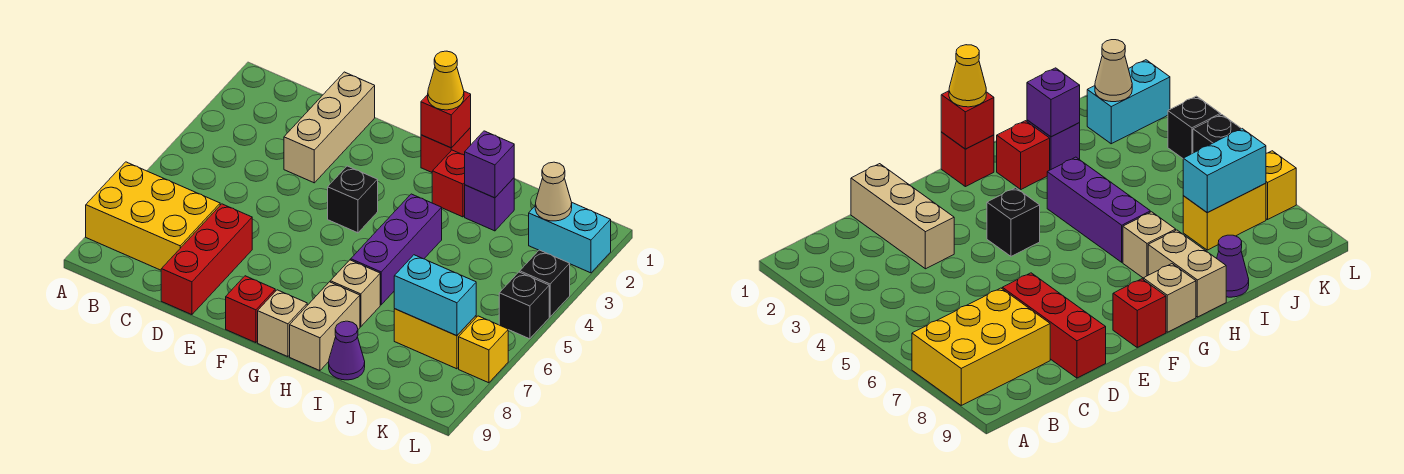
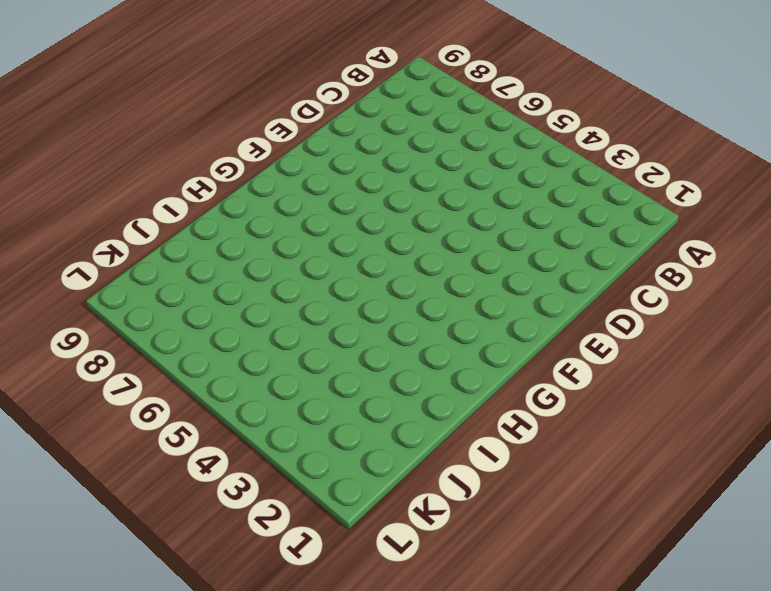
none -> yellow 2x3 brick [86,162,220,270]
none -> tan 1x3 brick [284,72,375,183]
none -> red 1x3 brick [161,204,252,315]

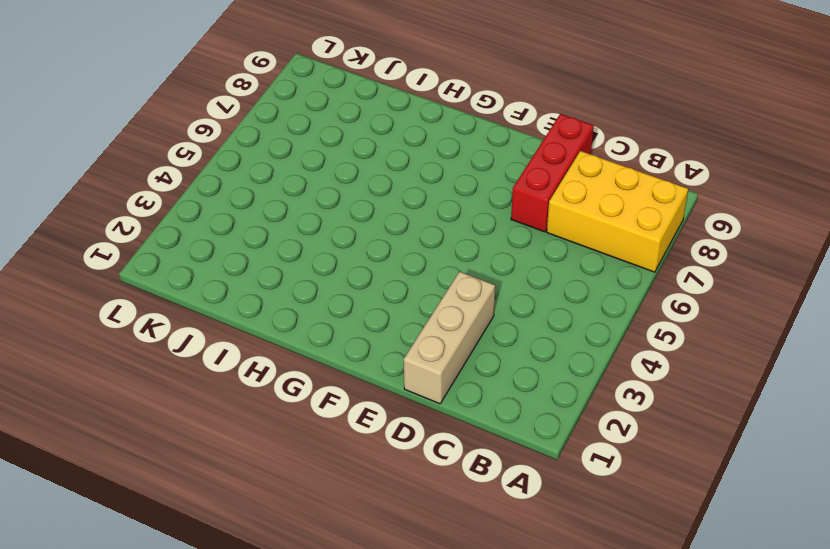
none -> black 1x1 brick [328,166,378,233]
none -> red 1x1 brick [226,276,275,343]
none -> red 1x1 brick [421,128,471,172]

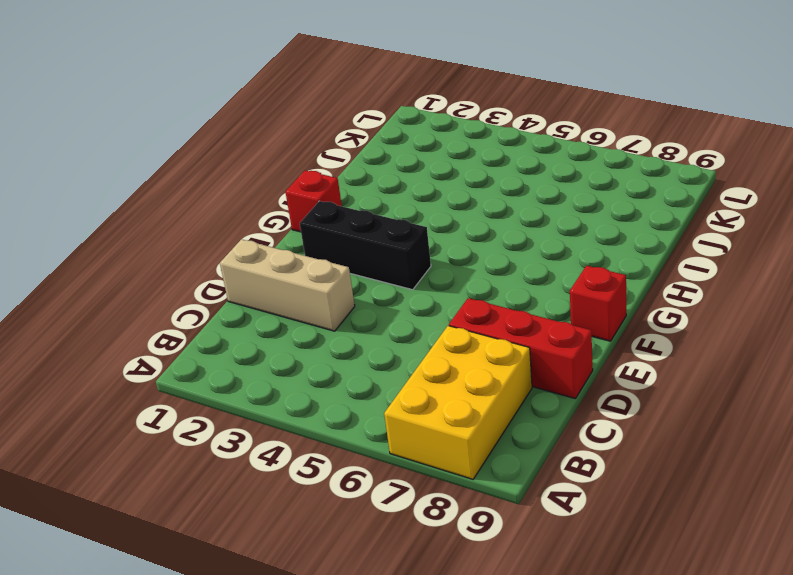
black 1x3 brick [300,201,431,290] -> black 1x1 brick [328,166,378,233]
none -> tan 1x1 brick [258,290,307,357]
none -> red 1x1 brick [432,150,465,217]
none -> purple 1x3 brick [351,194,442,305]

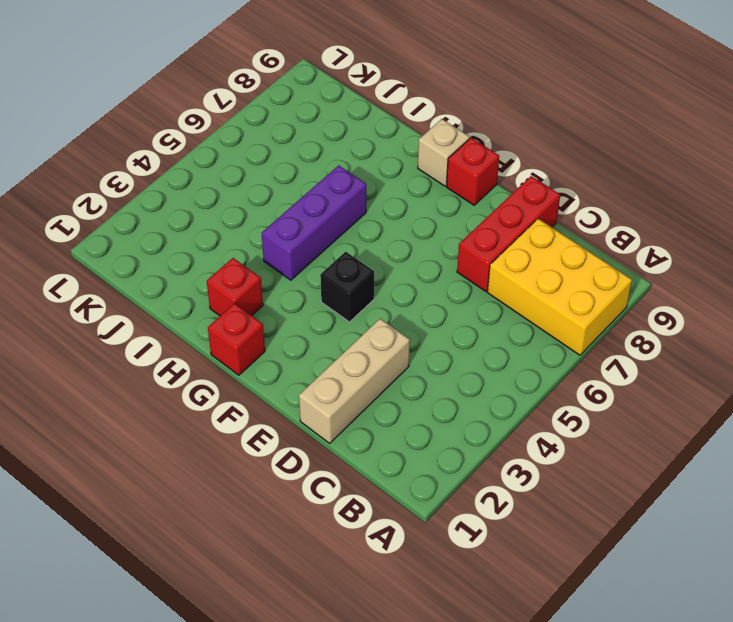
none -> tan 1x1 brick [330,260,380,327]
none -> tan 1x2 brick [290,282,360,371]
none -> purple 1x1 brick [465,178,514,231]

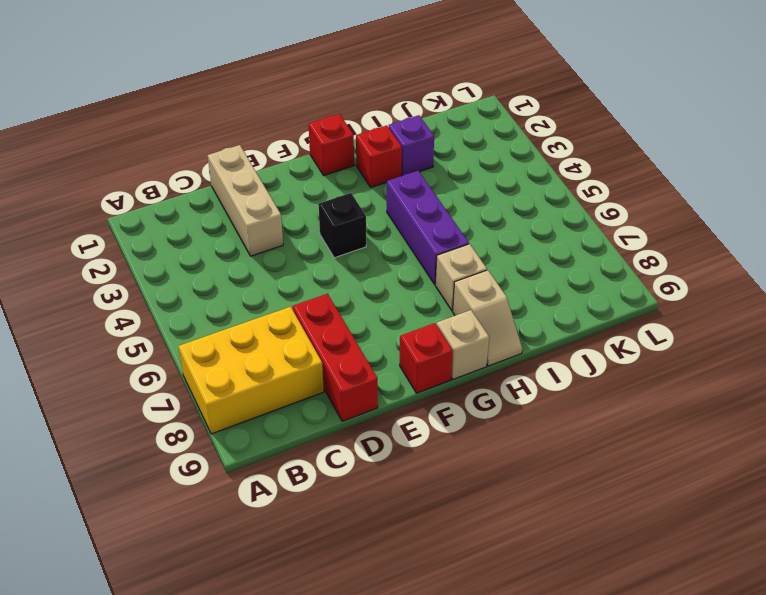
tan 1x2 slope [453,270,522,366] -> tan 1x2 brick [290,282,360,371]
none -> purple 1x1 cone [329,321,365,380]
none -> yellow 1x2 brick [394,309,476,369]
none -> cyan 1x2 brick [529,203,611,273]

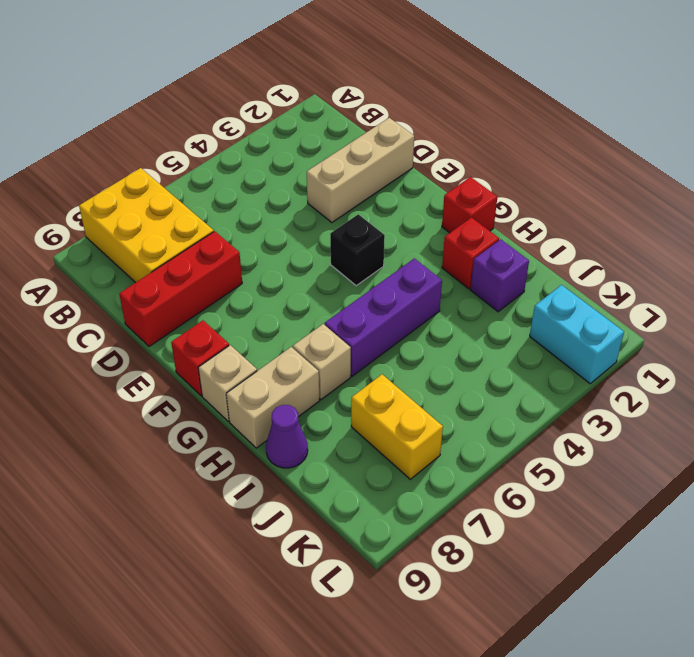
none -> black 1x1 brick [520,250,570,317]
none -> black 1x1 brick [499,272,549,339]
none -> yellow 1x1 brick [459,316,508,383]

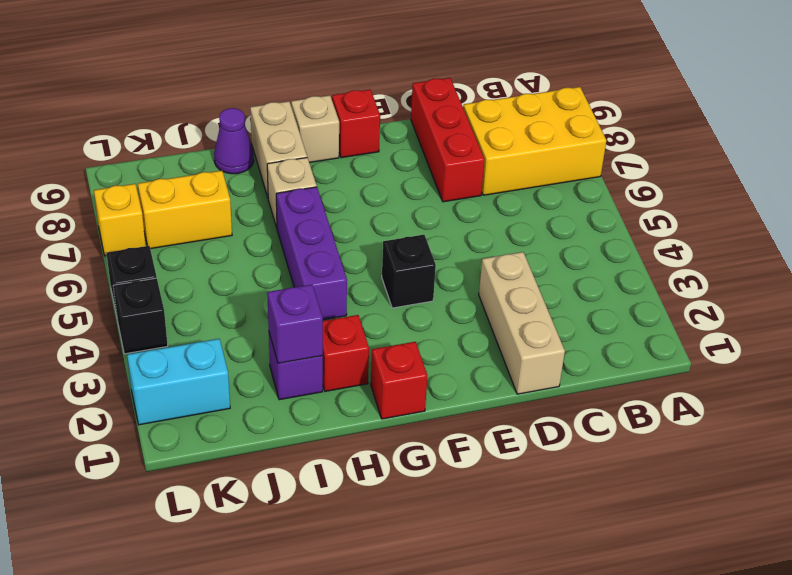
none -> red 1x1 brick [421,91,471,148]
none -> cyan 1x2 brick [394,255,476,336]
none -> tan 1x1 cone [535,162,572,221]

